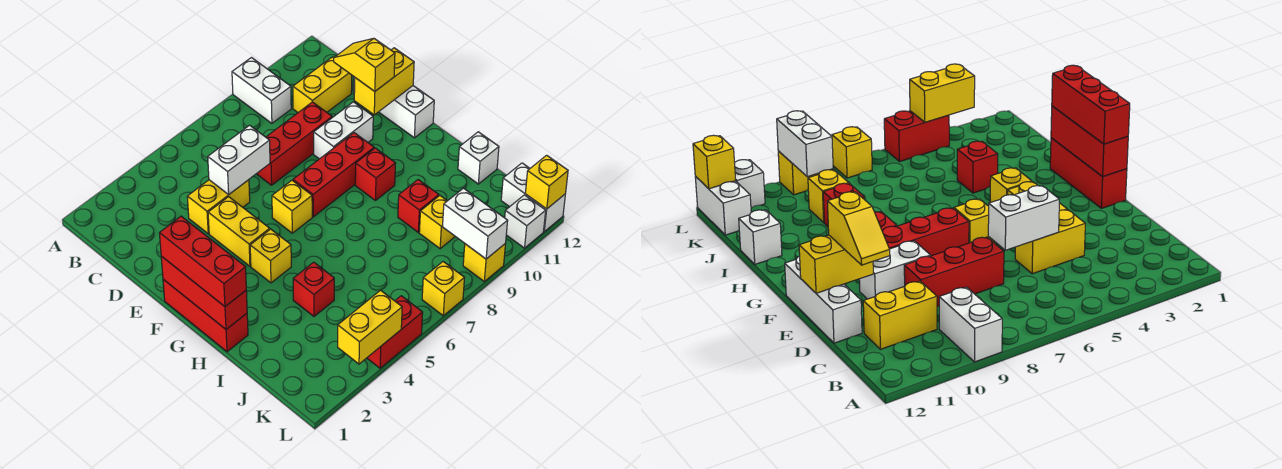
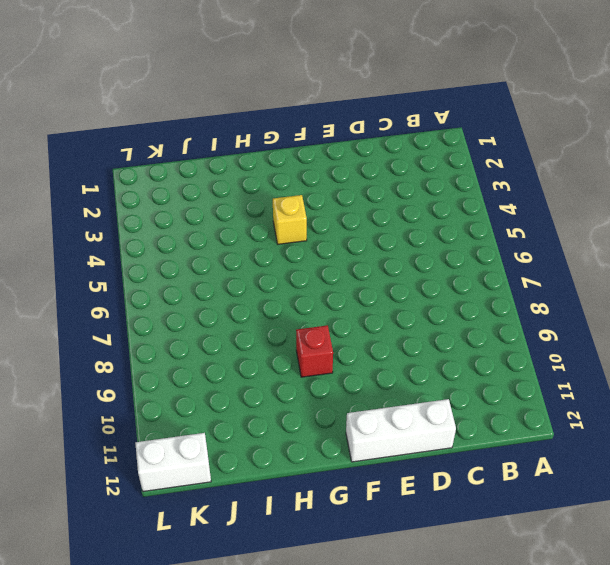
none -> white 1x2 brick [232,58,291,123]
none -> yellow 1x2 brick [293,57,352,112]
none -> yellow 1x2 brick [187,180,250,234]

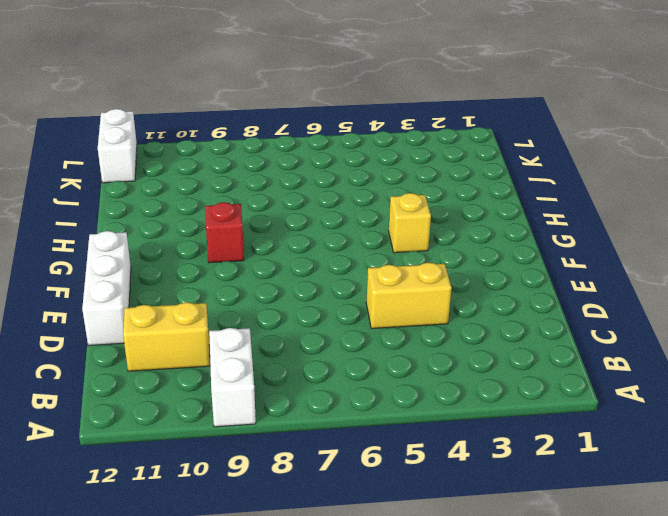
none -> red 1x3 brick [257,102,332,185]
none -> yellow 1x2 brick [208,197,270,266]
none -> white 1x2 brick [314,102,373,159]

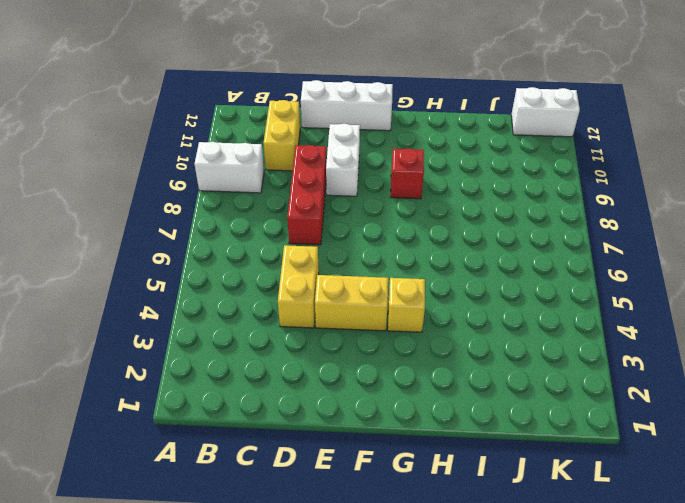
none -> red 1x3 brick [163,279,248,352]
none -> yellow 1x1 brick [272,180,312,233]
none -> red 1x3 brick [293,133,374,217]

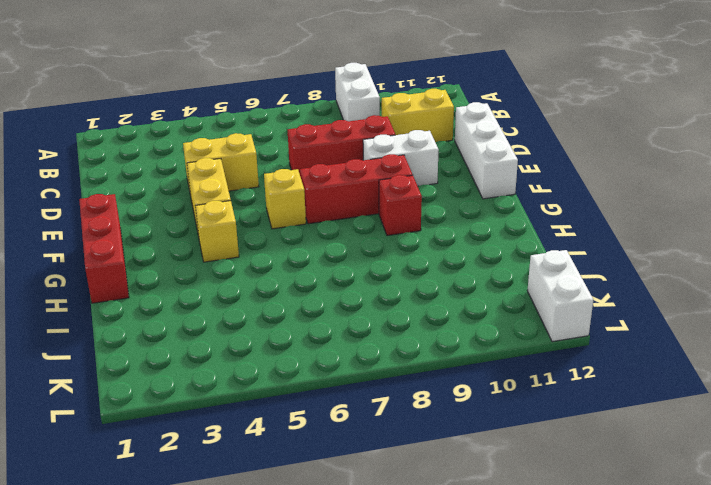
none -> red 1x1 brick [293,262,334,316]
none -> red 1x1 brick [398,180,439,232]
none -> white 1x1 brick [458,132,499,184]

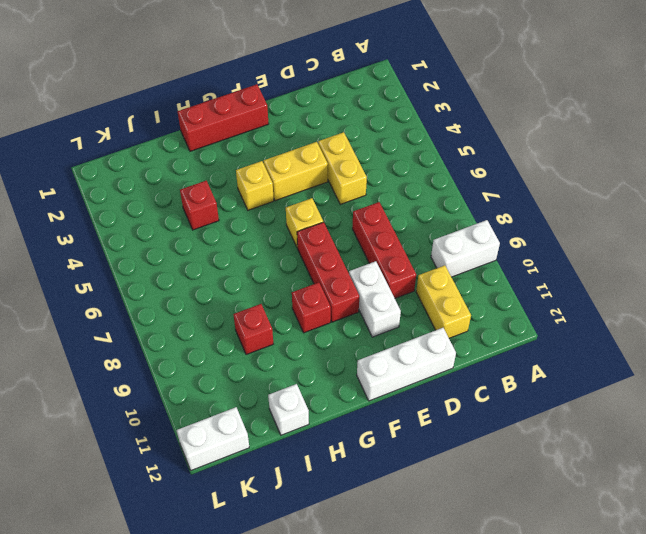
none -> yellow 1x1 brick [419,196,455,249]
none -> red 1x2 brick [367,296,423,368]
none -> yellow 1x1 brick [422,262,464,316]

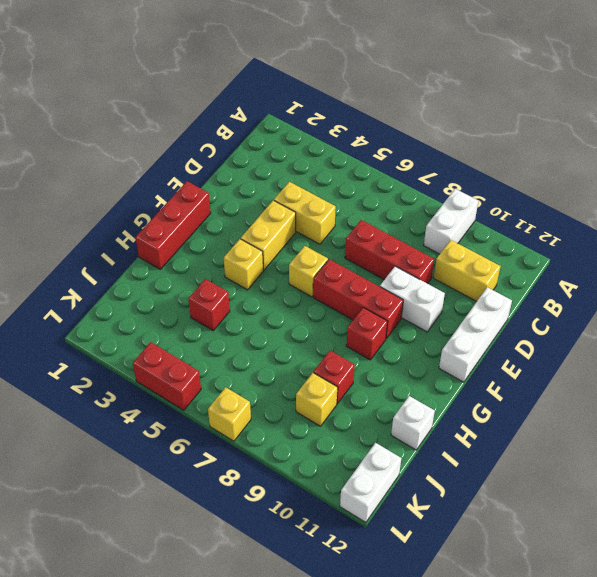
none -> yellow 1x1 brick [463,243,506,281]
none -> white 1x1 brick [505,195,546,248]
none -> white 1x2 brick [208,125,270,194]

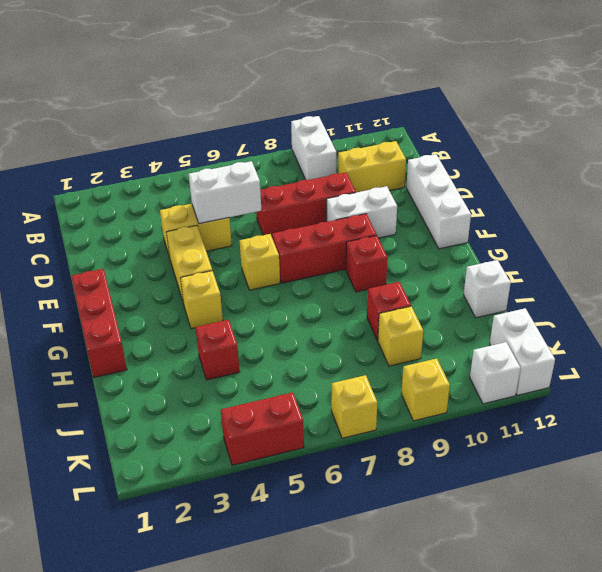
none -> yellow 1x2 brick [354,48,414,115]
none -> red 1x3 brick [161,256,247,329]
none -> white 1x2 brick [443,188,508,259]

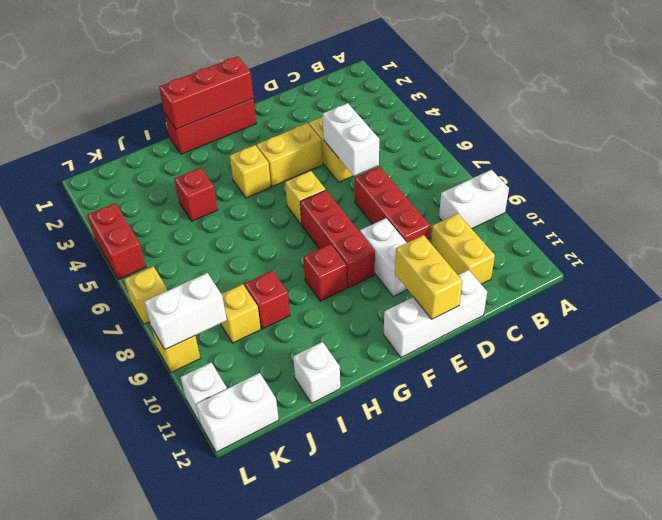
none -> yellow 1x2 brick [338,290,402,364]
none -> yellow 1x1 brick [525,155,568,209]
none -> yellow 1x2 slope [334,38,395,91]

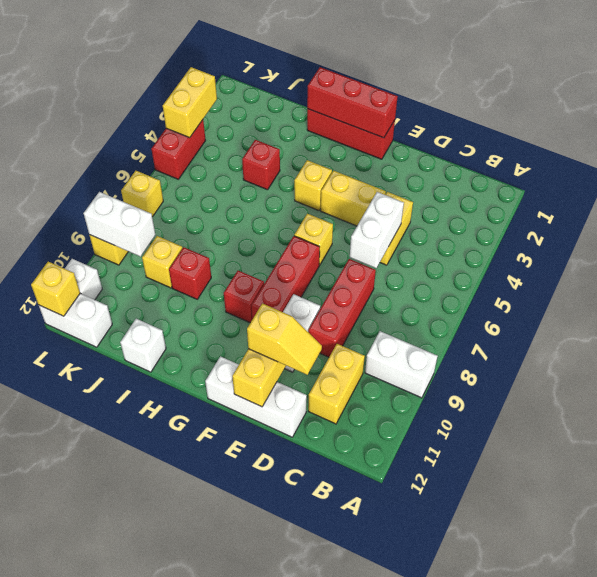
none -> red 1x3 brick [160,216,246,306]

